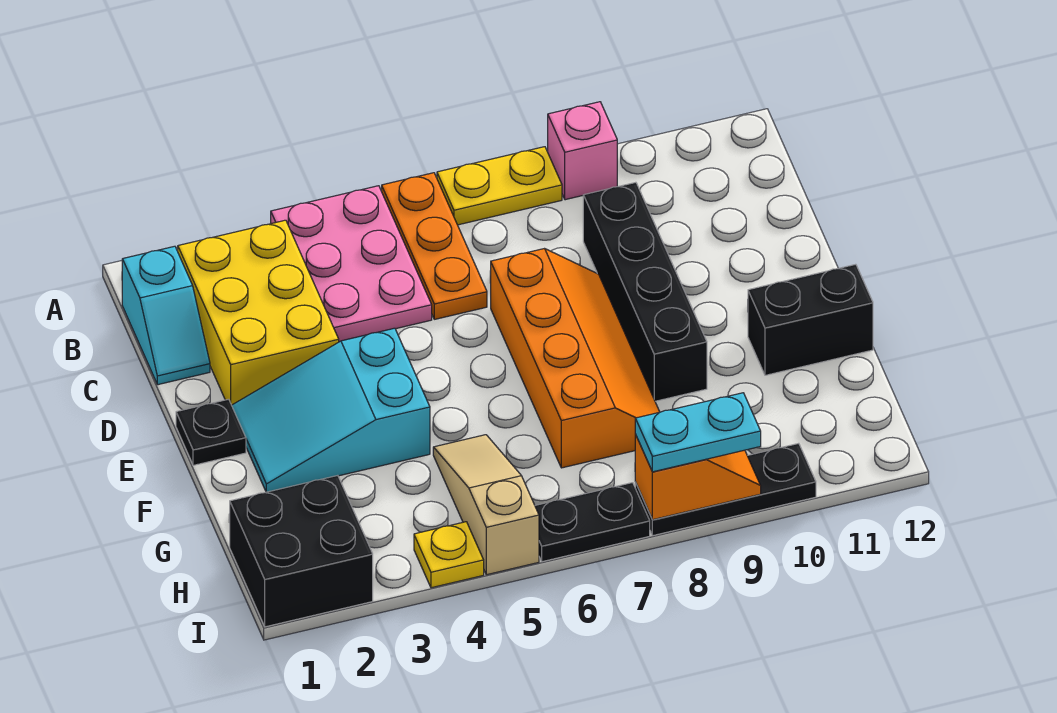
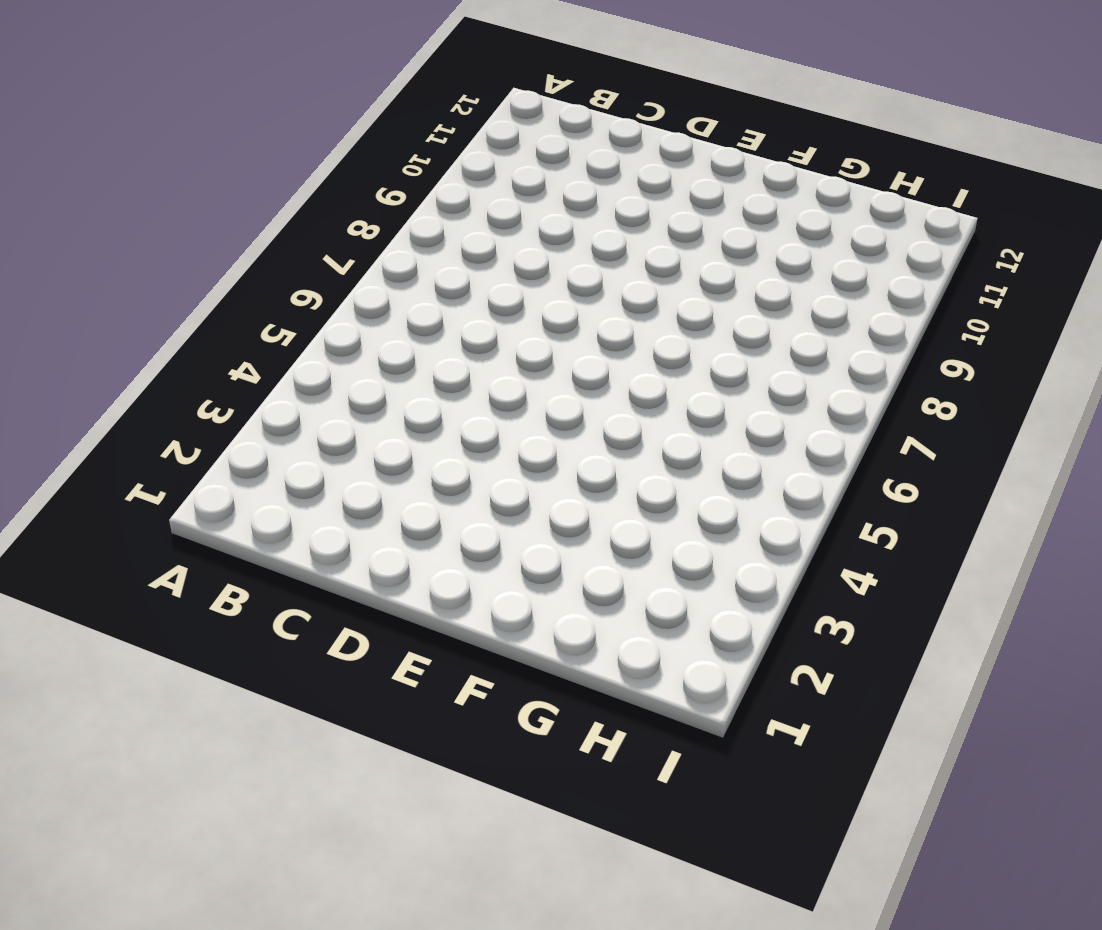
none -> pink 2x3 plate [271,186,432,342]
none -> orange 1x3 plate [382,173,487,319]
none -> yellow 1x2 plate [437,147,562,225]

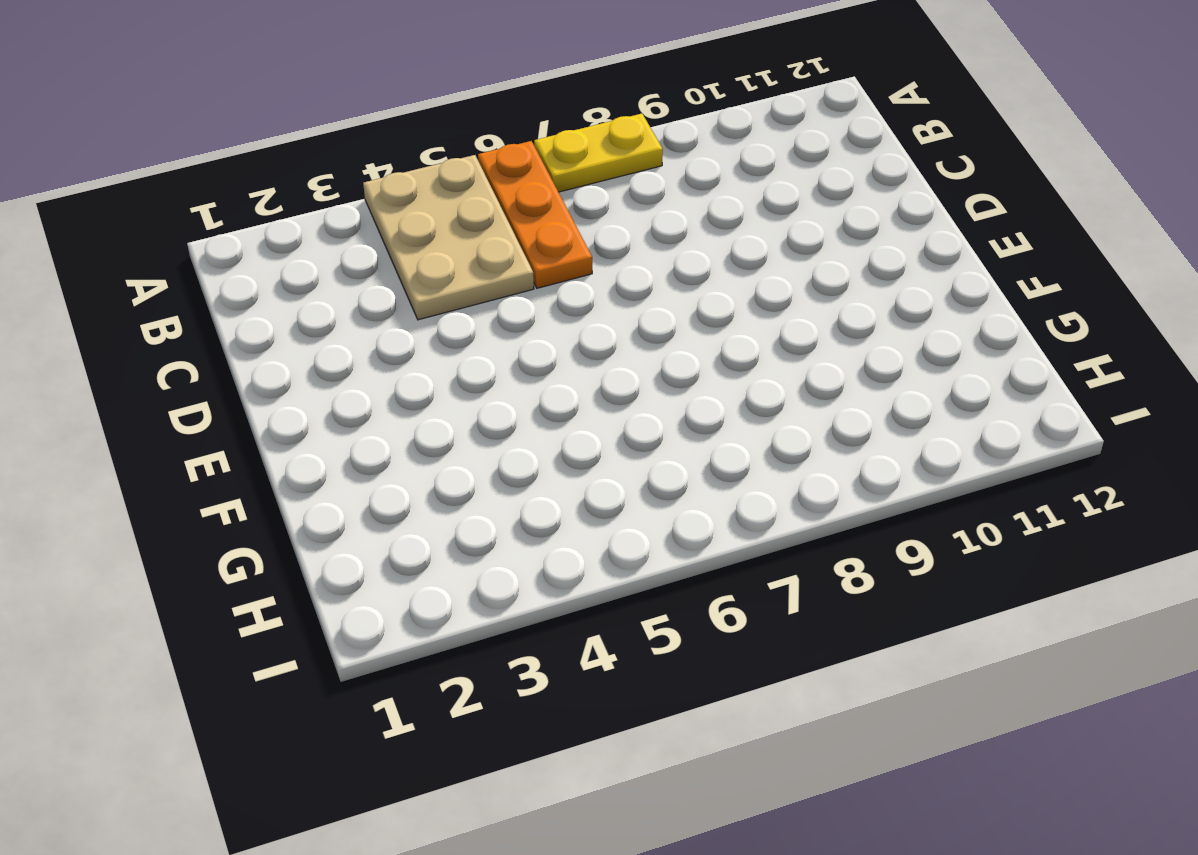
tan 2x3 plate [363,155,534,320] -> pink 2x3 plate [271,186,432,342]
none -> pink 1x1 brick [548,102,617,200]
none -> cyan 1x2 slope [122,246,210,385]
none -> yellow 2x3 brick [178,220,339,405]

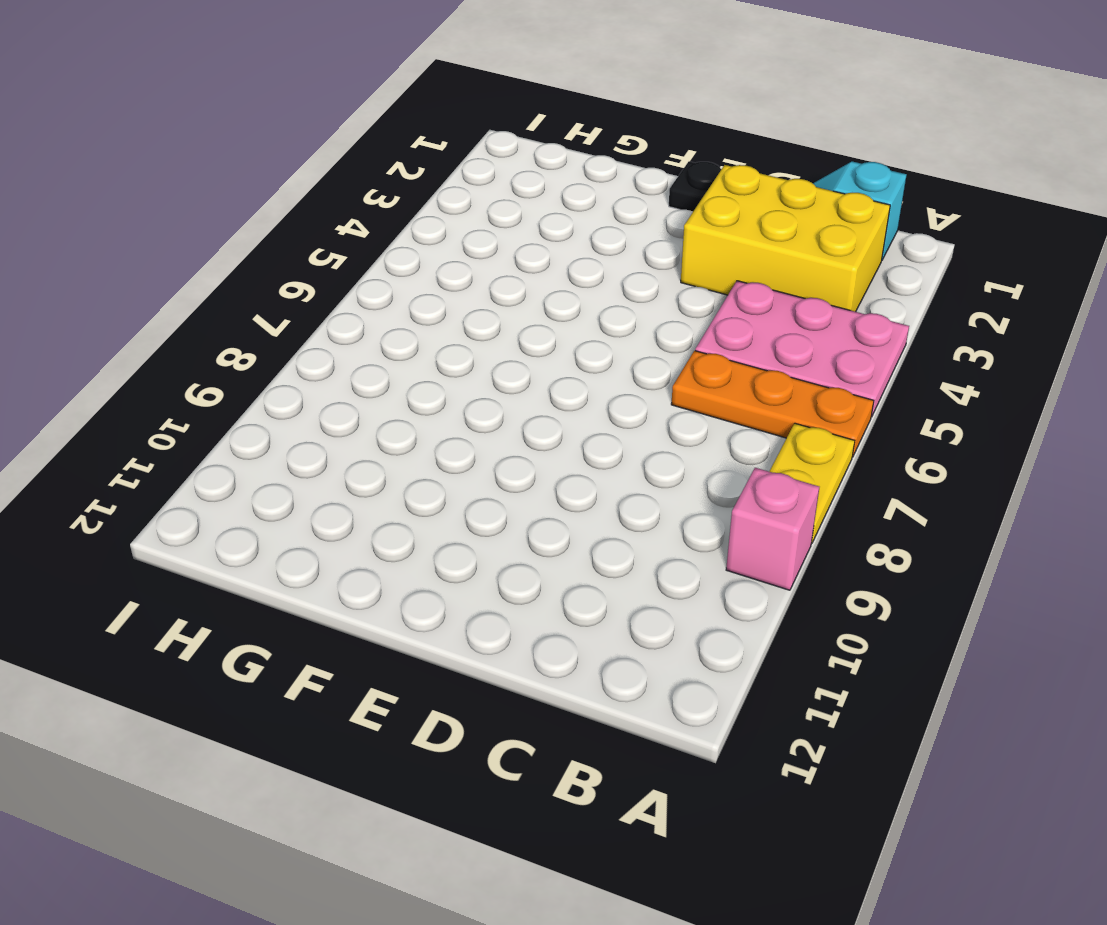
none -> black 1x4 brick [583,182,707,401]
none -> orange 2x4 slope [490,249,660,468]
none -> cyan 2x3 slope [232,328,430,492]

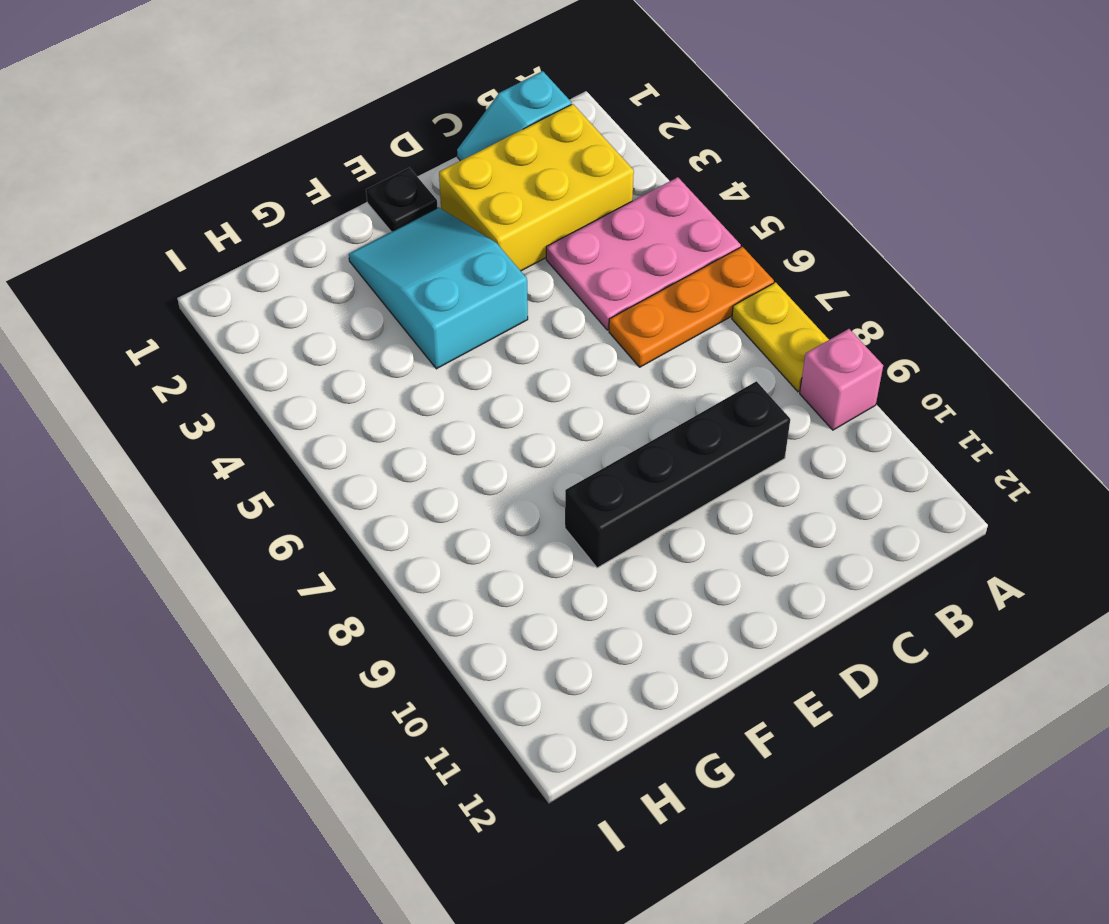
none -> orange 2x4 slope [490,249,660,468]
none -> black 1x2 brick [748,264,873,375]
none -> tan 1x3 slope [433,435,539,575]

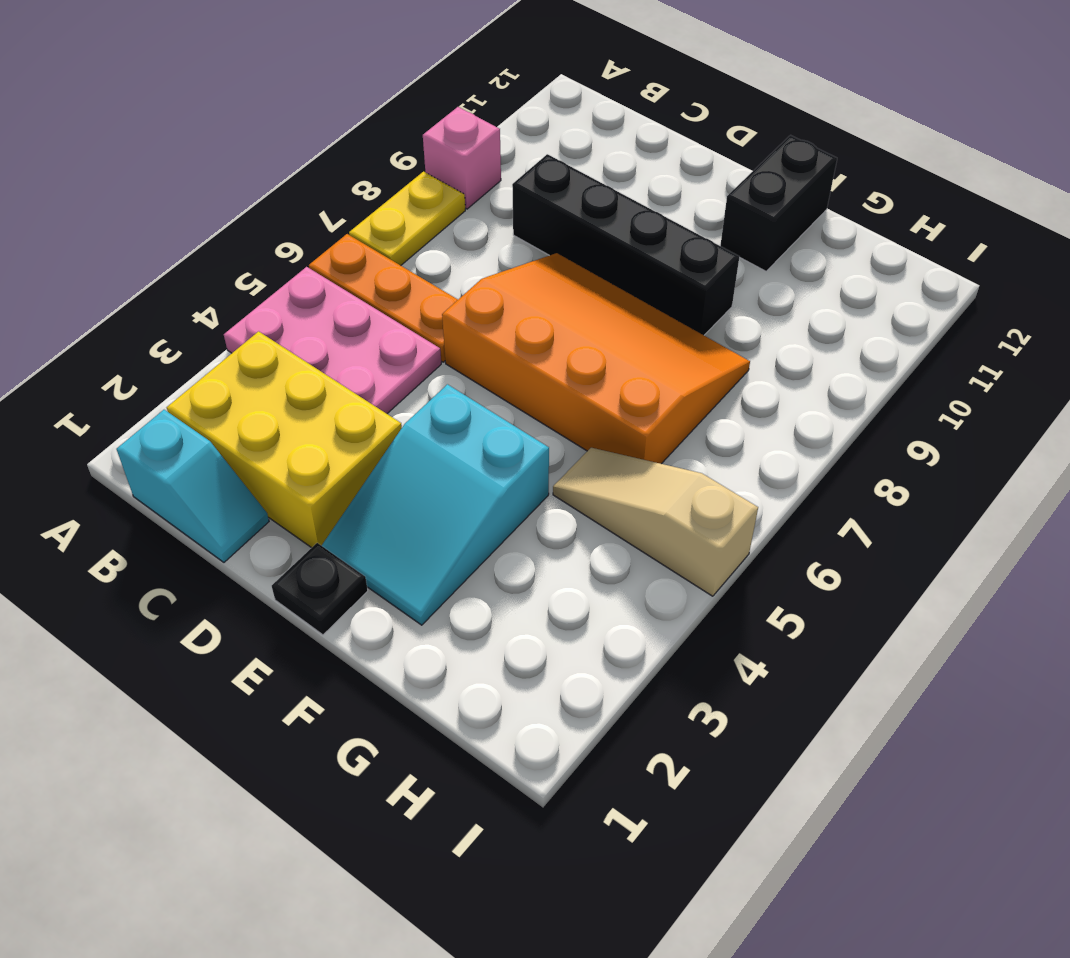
orange 3x4 slope [442,253,750,464] -> orange 2x4 slope [490,249,660,468]
none -> black 2x2 brick [229,475,373,627]
none -> yellow 1x1 plate [414,522,484,588]
none -> black 1x2 plate [535,483,650,562]

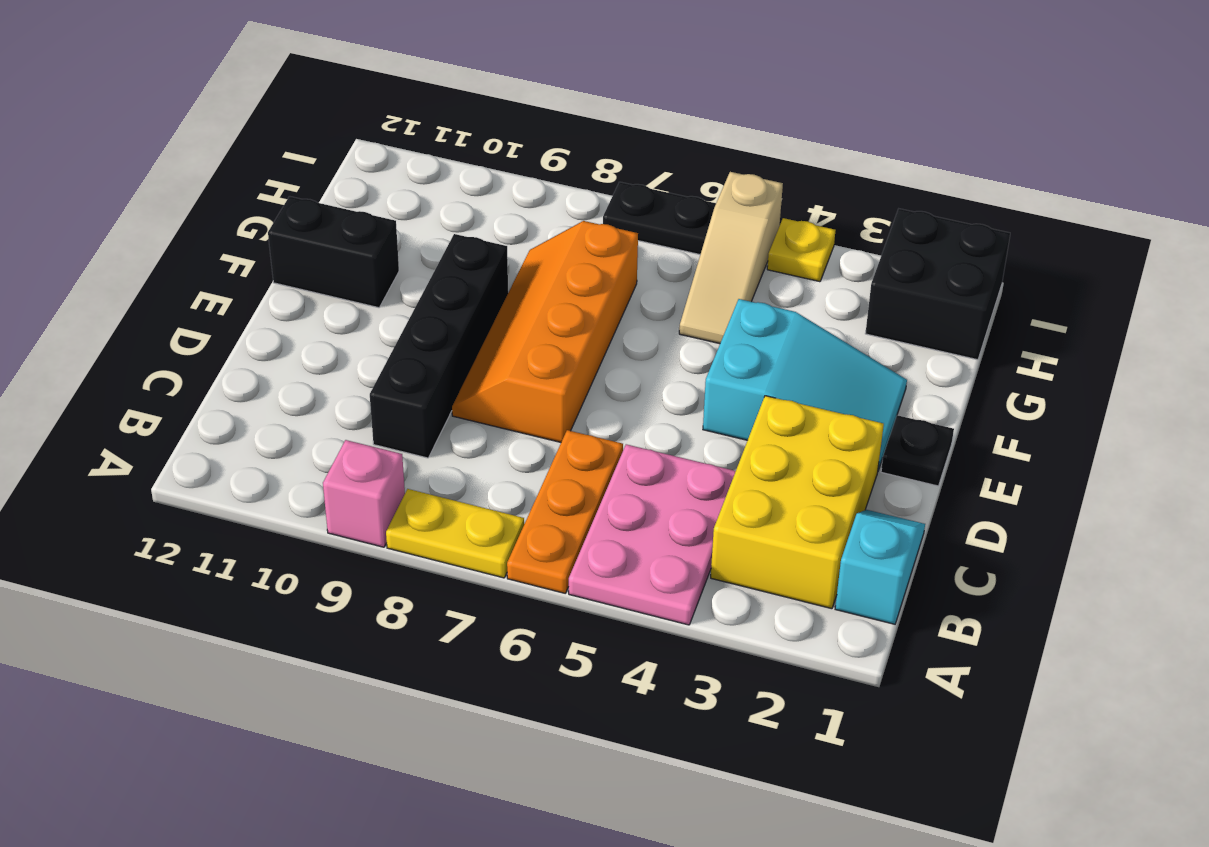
none -> black 1x3 plate [635,443,816,535]
none -> orange 1x2 slope [635,434,761,520]
none -> cyan 1x2 plate [635,393,761,472]

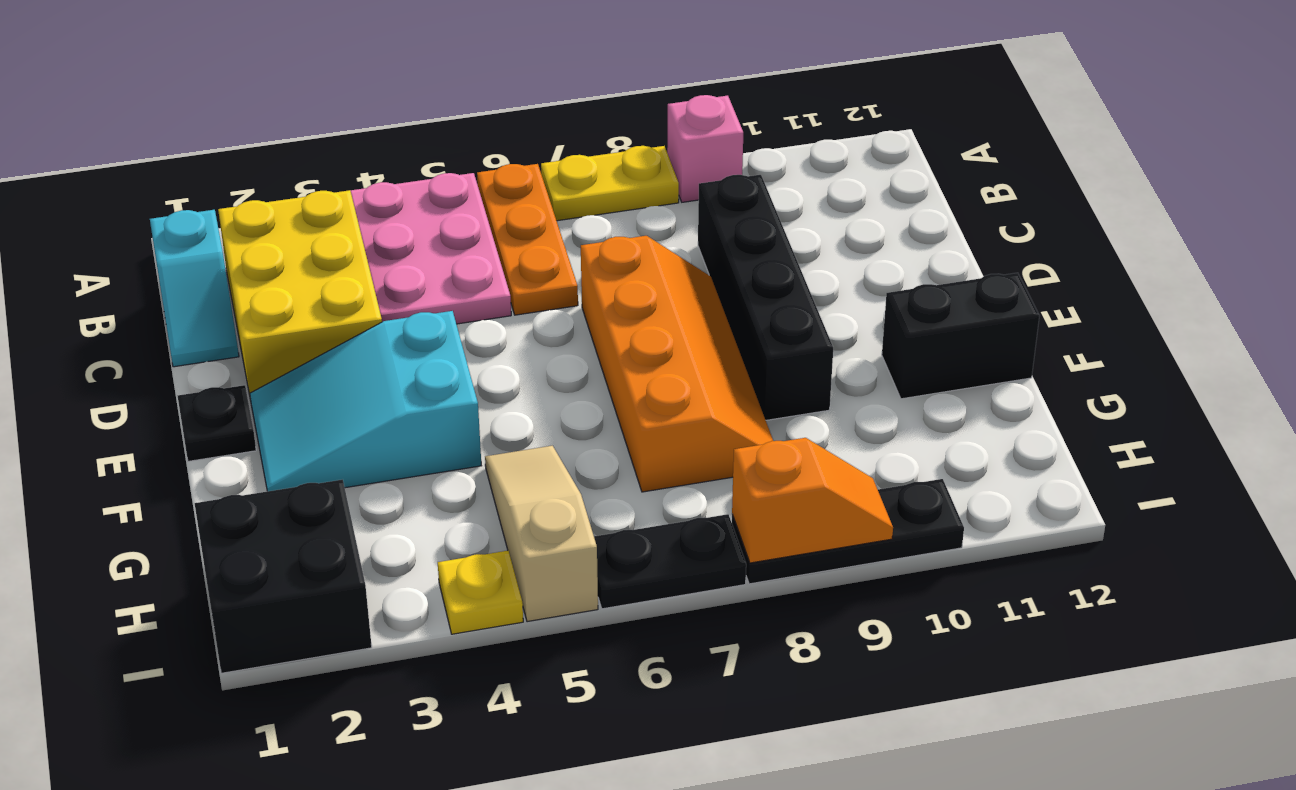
none -> cyan 1x2 plate [635,393,761,472]

